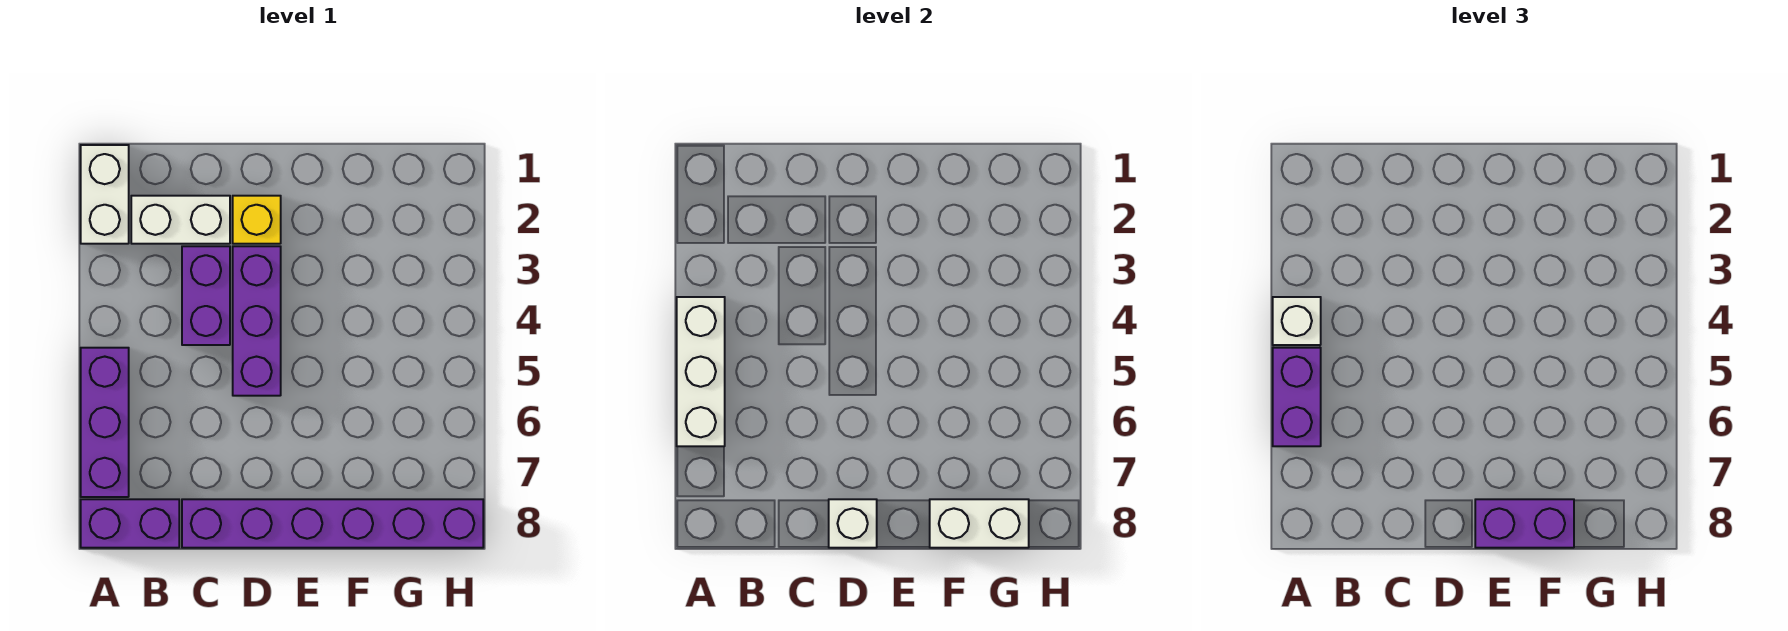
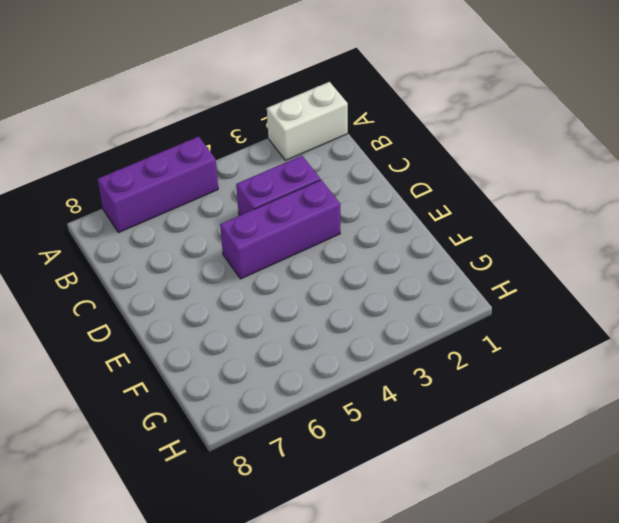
none -> purple 1x2 brick [81,499,179,548]
none -> white 1x2 brick [131,196,230,244]
none -> purple 1x6 brick [182,499,483,548]

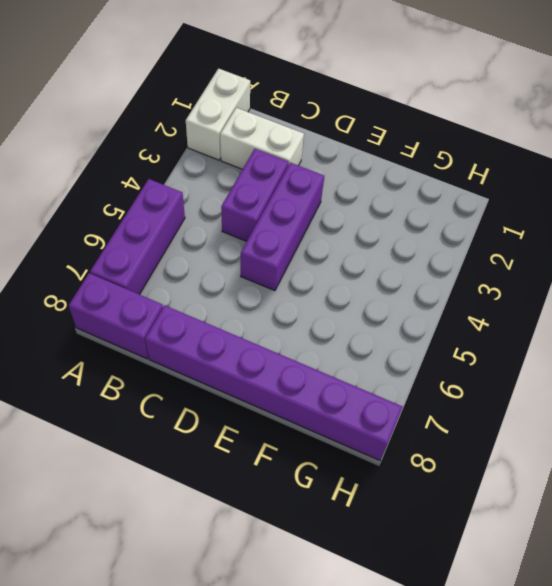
none -> yellow 1x1 brick [233,196,281,244]
none -> white 1x3 brick [677,297,725,446]
none -> white 1x1 brick [829,499,877,548]

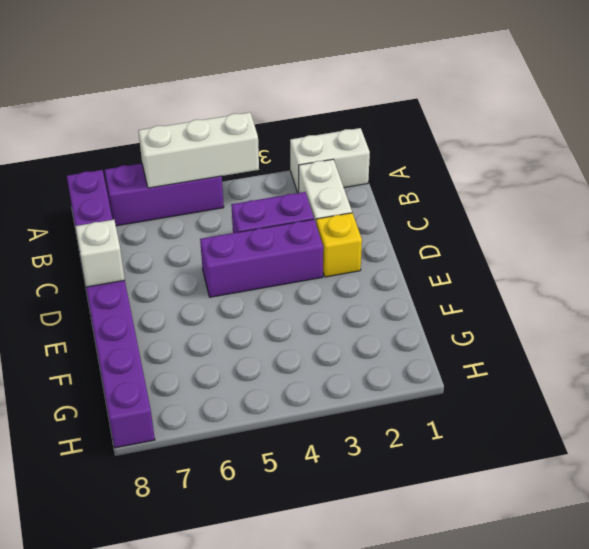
none -> white 1x2 brick [930,499,1029,548]
none -> white 1x1 brick [1273,297,1321,345]
none -> purple 1x2 brick [1273,348,1321,446]

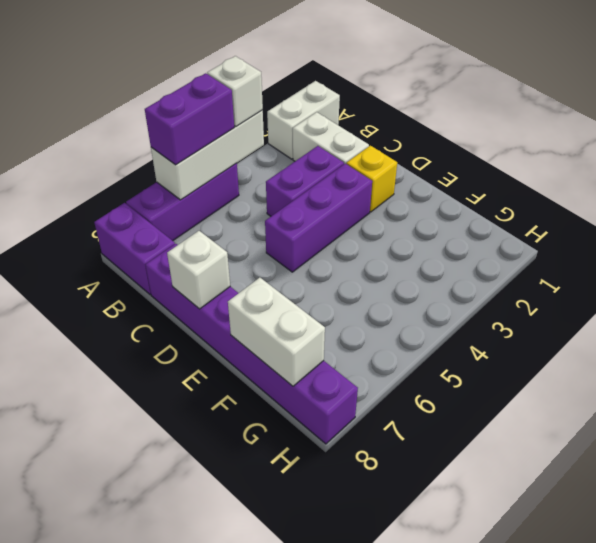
none -> purple 1x2 brick [1475,499,1574,548]

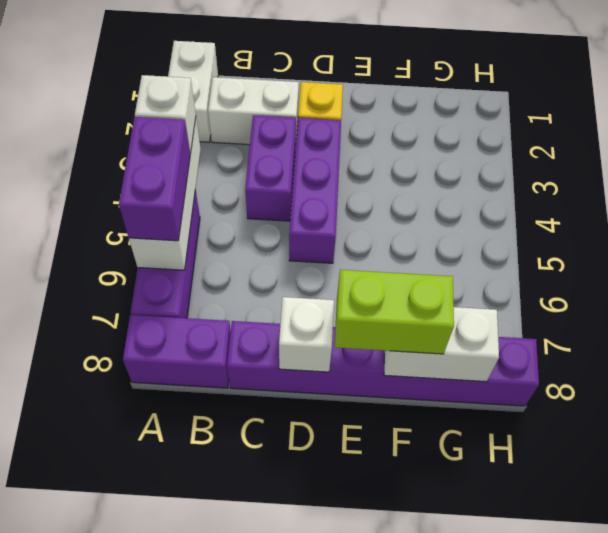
lime 1x2 brick [335,270,454,354] -> purple 1x2 brick [1475,499,1574,548]

